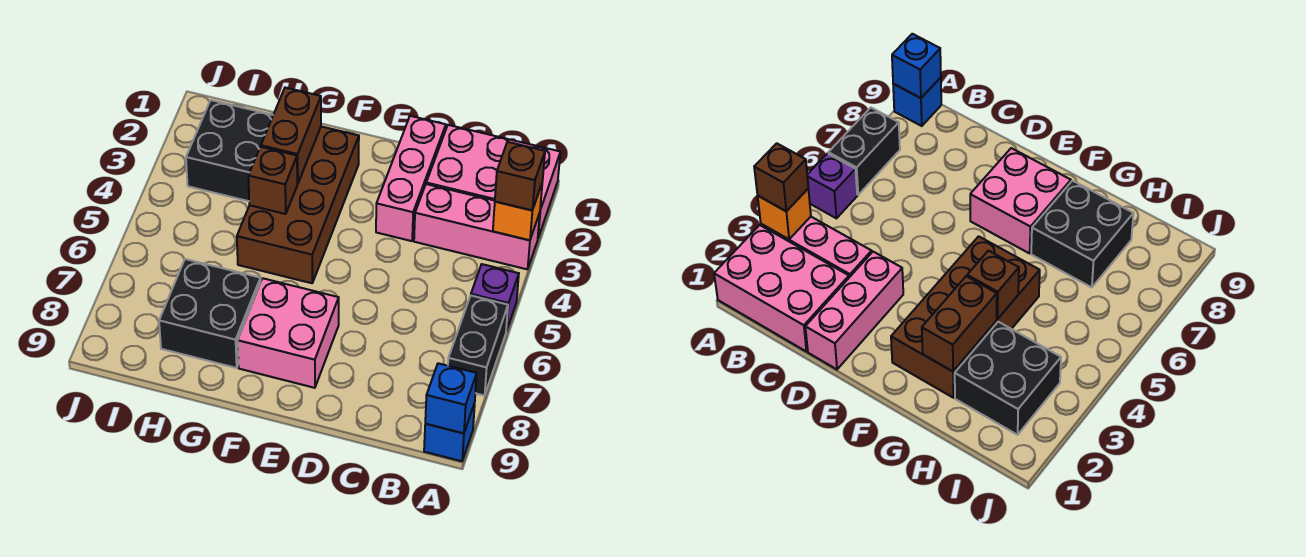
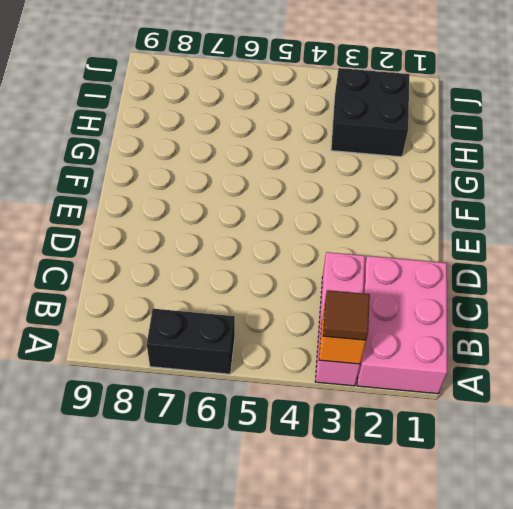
brown 1x1 tile [323,290,370,340] -> brown 1x1 brick [495,142,545,210]
none -> purple 1x1 brick [471,264,519,331]
none -> blue 1x1 brick [424,403,475,461]
none -> pink 1x3 brick [376,116,446,241]

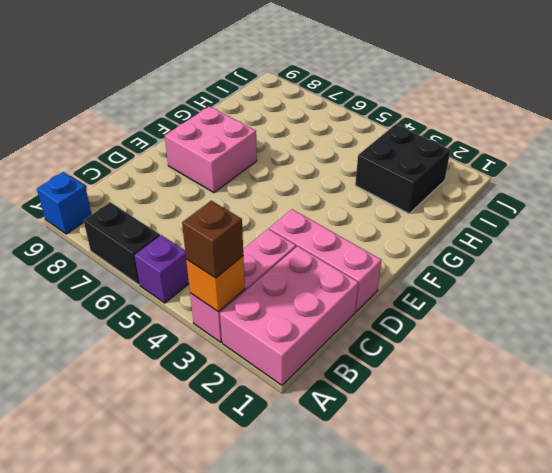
none -> brown 2x4 brick [237,127,359,283]
none -> black 2x2 brick [159,259,261,368]
none -> blue 1x1 brick [425,363,477,433]

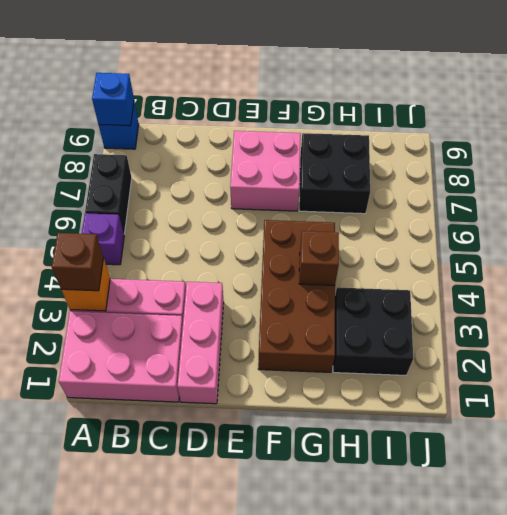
none -> brown 1x2 brick [261,88,321,184]

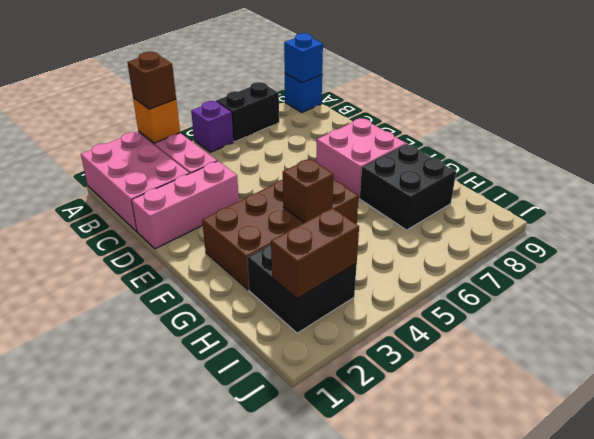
brown 1x2 brick [271,208,359,299] -> brown 1x2 brick moved to [261,88,321,184]

